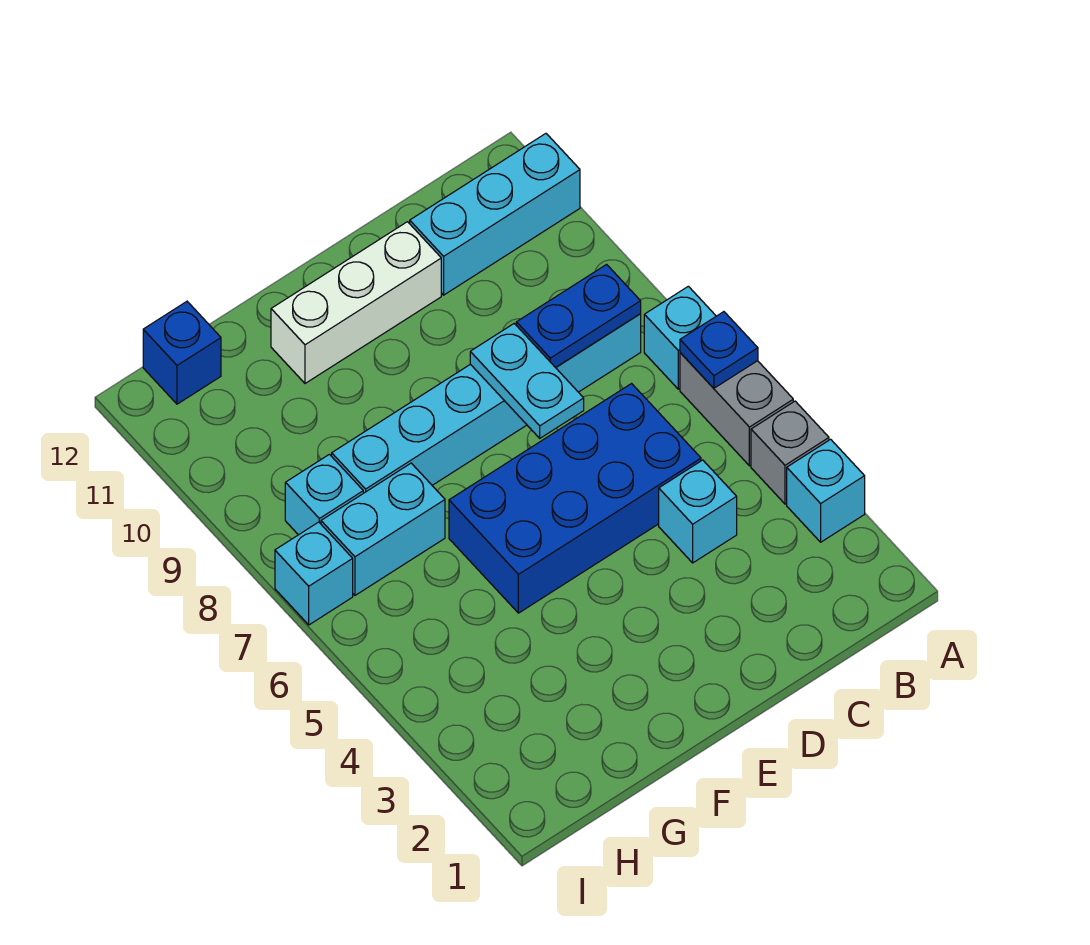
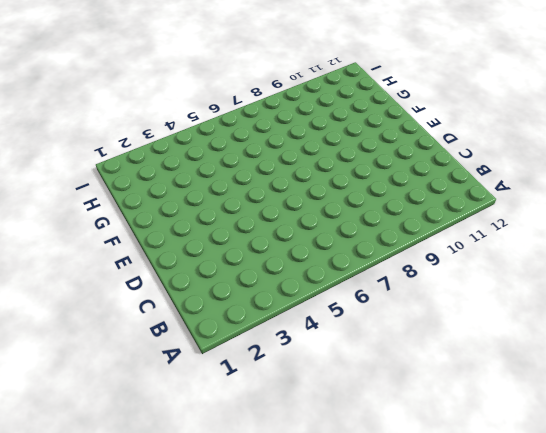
none -> cyan 1x1 brick [787,439,865,542]
none -> grey 1x1 brick [751,401,829,504]
none -> grey 1x2 brick [680,353,793,466]

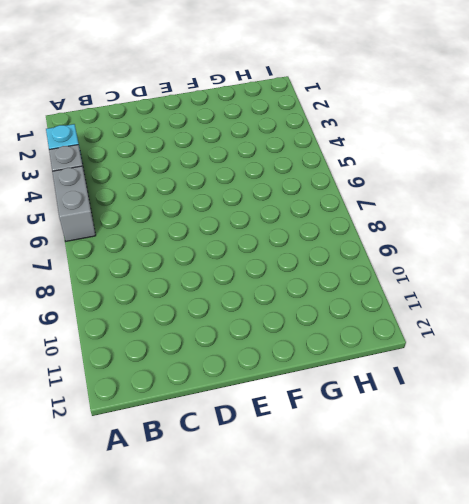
none -> cyan 1x1 brick [644,286,716,389]
none -> cyan 1x3 brick [410,134,580,295]
none -> cyan 1x6 brick [332,314,641,493]

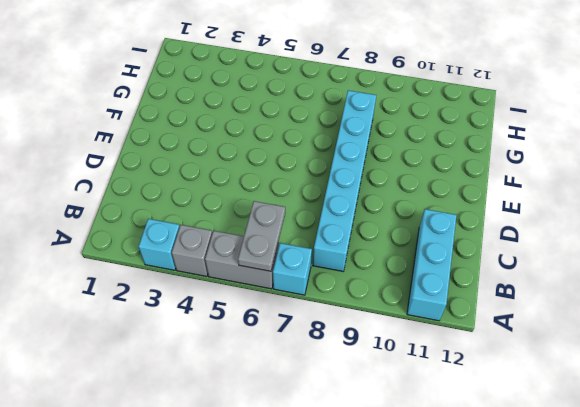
grey 1x2 plate [238,201,285,271] -> blue 1x1 plate [680,312,758,388]
none -> cyan 1x1 brick [659,460,737,563]
none -> blue 2x4 brick [449,384,701,613]
none -> white 1x3 brick [271,222,441,383]

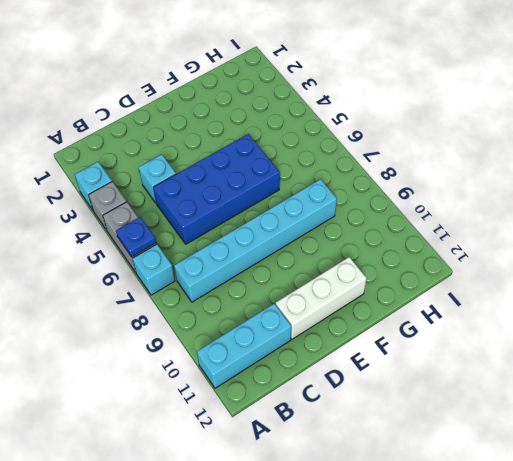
none -> cyan 1x2 brick [321,463,445,595]
none -> cyan 1x1 brick [285,454,363,535]
none -> blue 1x1 brick [143,302,221,404]

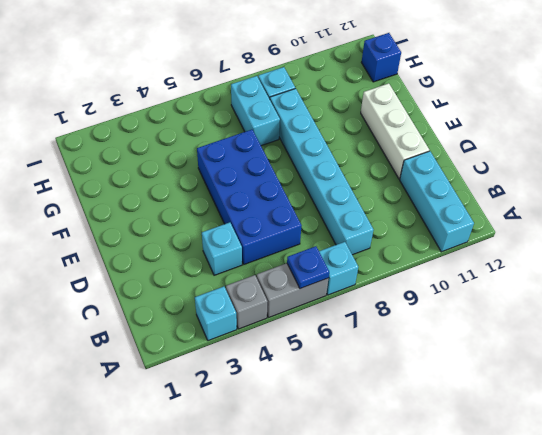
none -> cyan 1x1 brick [275,522,353,625]
none -> blue 1x2 plate [516,265,641,368]
none -> cyan 1x2 plate [470,324,584,438]

